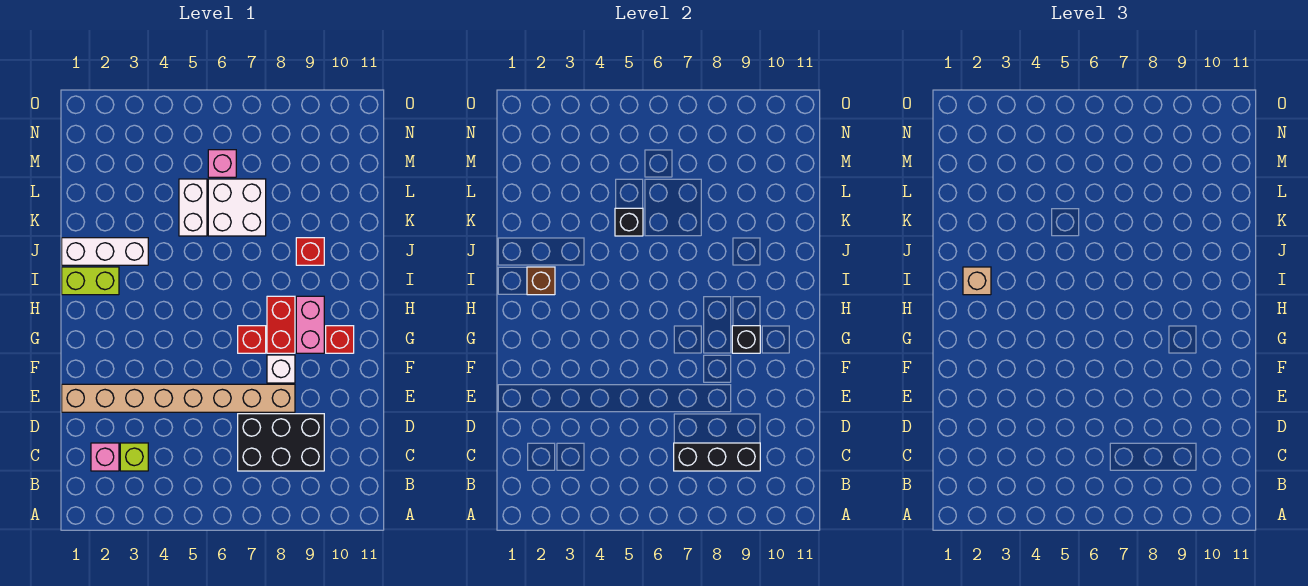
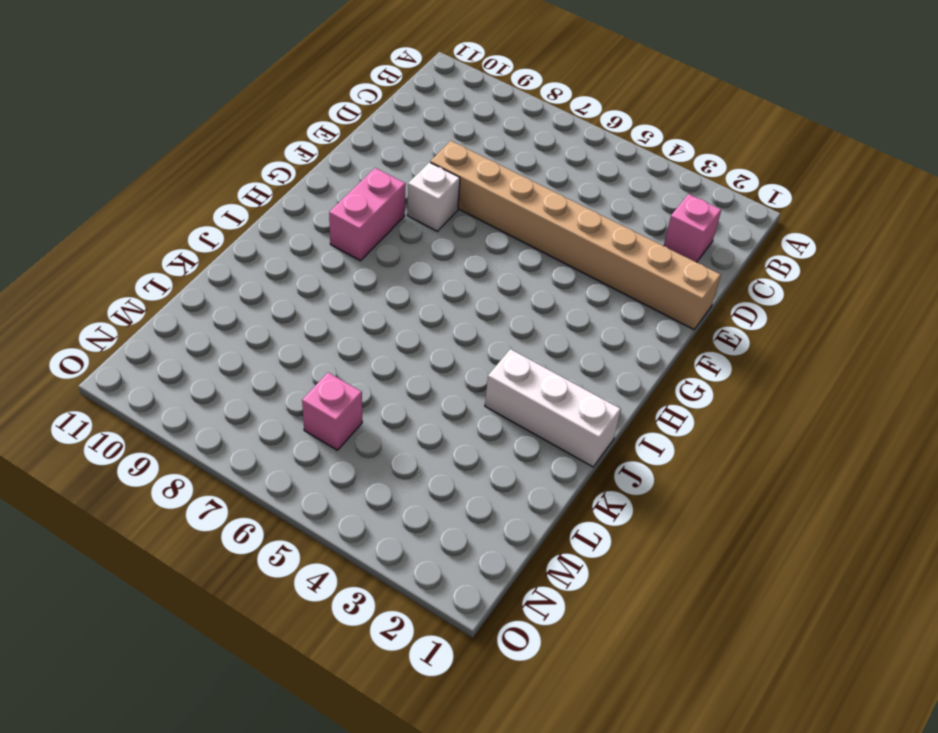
none -> lime 1x1 brick [120,443,148,471]
none -> black 2x3 brick [238,414,324,471]
none -> red 1x1 brick [238,326,266,353]

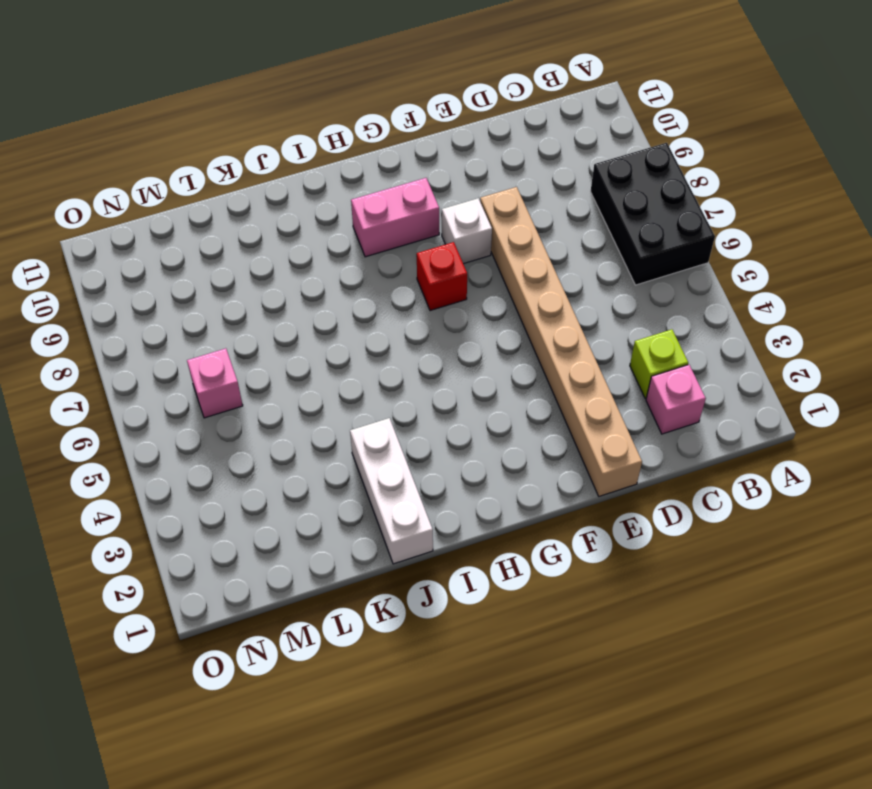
black 2x3 brick [591,143,715,285] -> black 2x3 brick moved to [238,414,324,471]
none -> red 1x2 brick [267,296,295,353]
none -> red 1x1 brick [326,326,354,353]
none -> lime 1x2 brick [62,267,119,295]

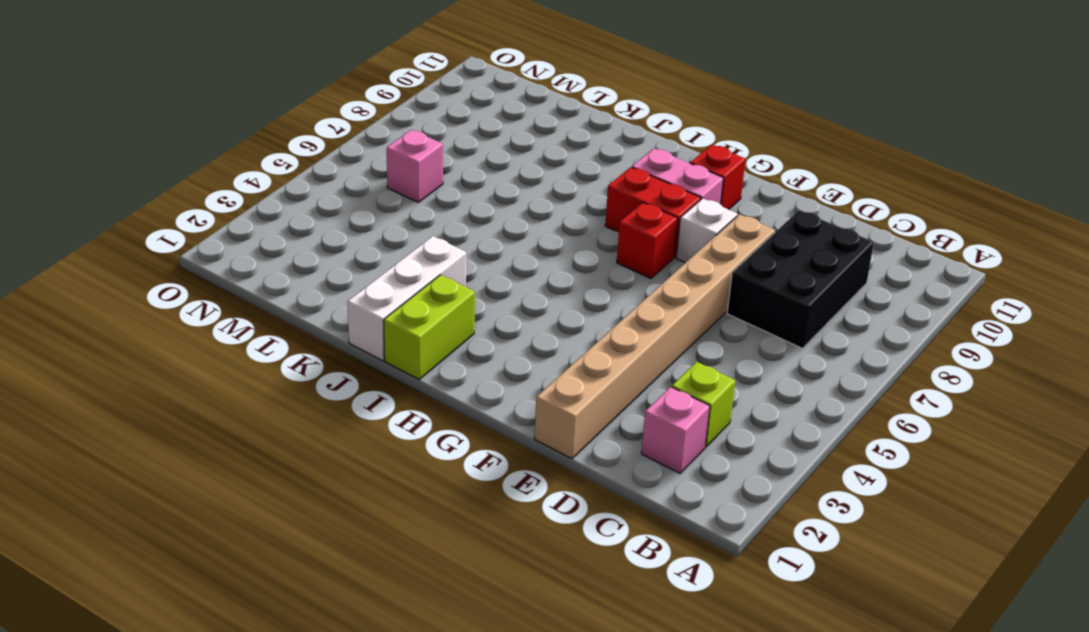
none -> red 1x1 brick [296,238,324,265]
none -> white 1x2 brick [179,179,207,236]
none -> white 2x2 brick [208,179,266,236]

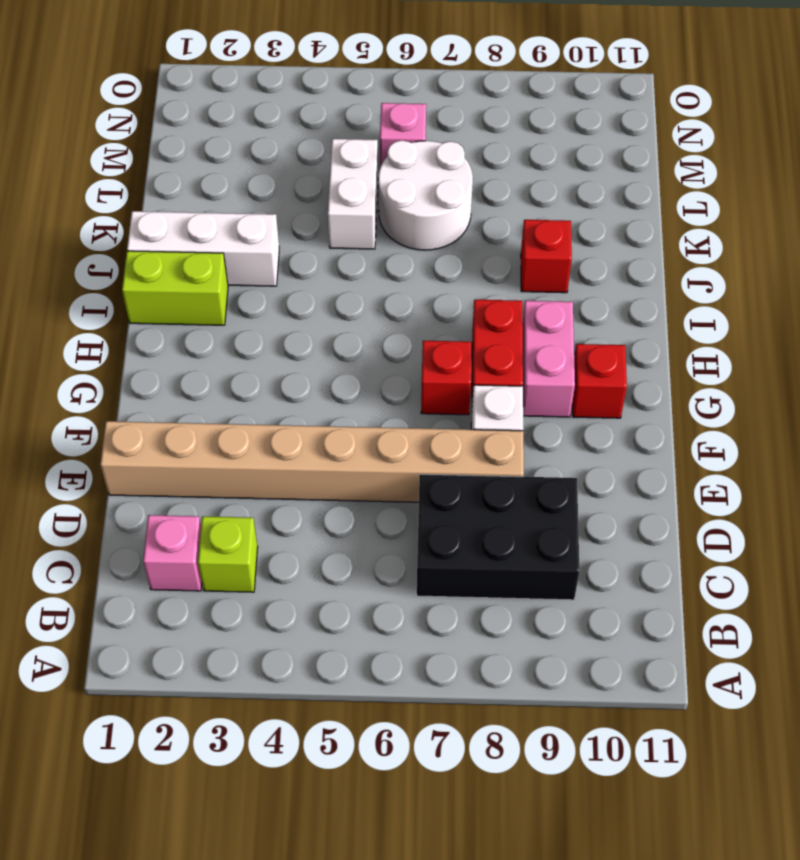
white 2x2 round brick [378,140,473,250] -> white 2x2 brick [208,179,266,236]
none -> black 1x3 brick [674,443,760,471]
none -> black 1x1 brick [732,326,760,353]
none -> brown 1x1 brick [527,267,555,295]

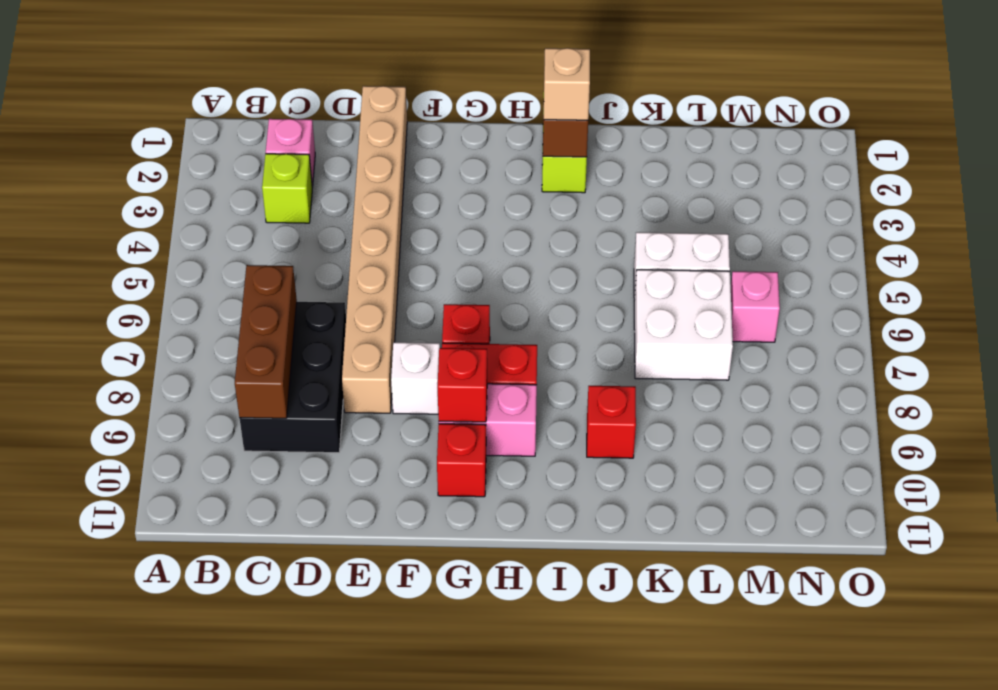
brown 1x3 brick [235,265,297,418] -> black 1x3 brick [674,443,760,471]
red 1x1 brick [438,348,487,422] -> black 1x1 brick [732,326,760,353]
none -> white 1x3 brick [62,238,148,265]
none -> black 1x1 brick [615,208,643,236]

